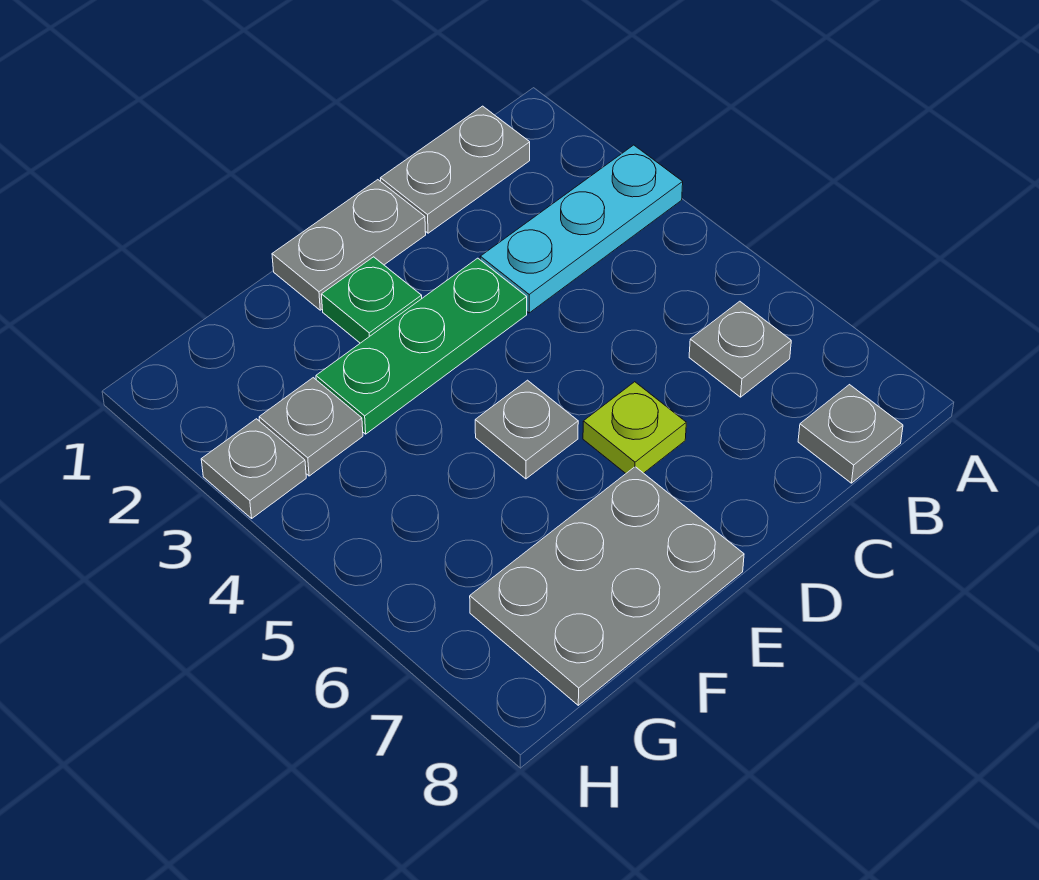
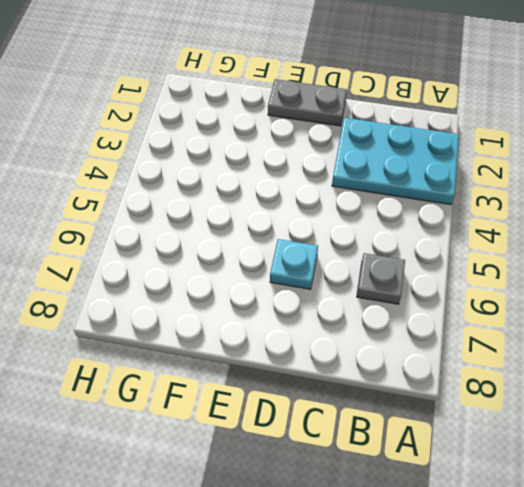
cyan 2x3 plate [332,118,459,205] -> cyan 1x3 plate [480,145,683,313]
cyan 1x1 plate [270,239,318,289] -> lime 1x1 plate [583,382,686,473]
none -> grey 1x2 plate [380,106,530,233]
none -> grey 1x1 plate [798,385,903,483]
none -> green 1x3 plate [316,258,527,434]

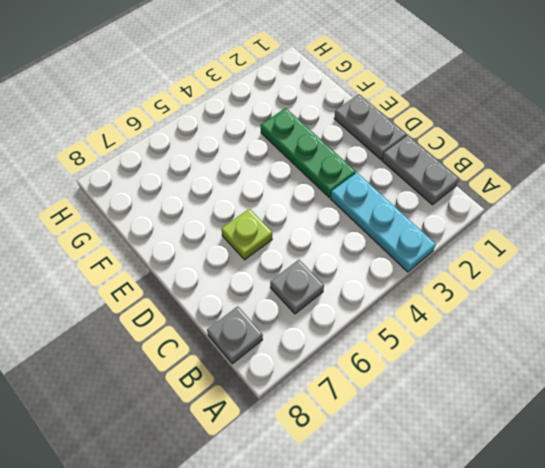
none -> green 1x1 plate [321,257,422,343]
none -> grey 1x1 plate [475,380,578,479]
none -> grey 2x3 plate [470,467,744,705]

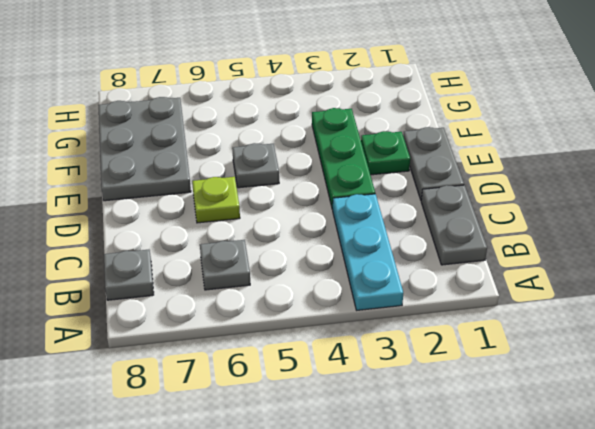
none -> grey 1x1 plate [259,378,363,476]
none -> grey 1x1 plate [201,419,306,518]

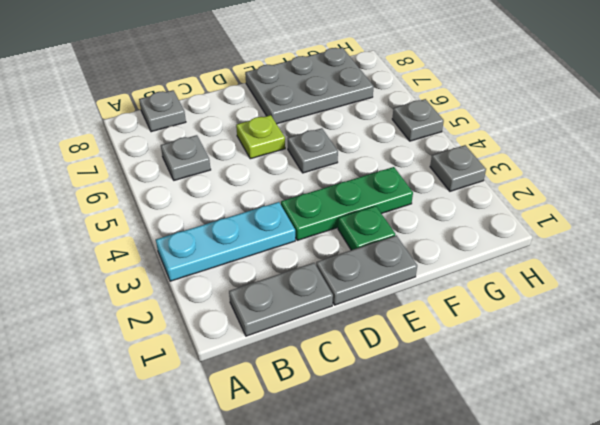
grey 1x1 plate [392,99,444,141] -> grey 1x1 plate moved to [259,378,363,476]

